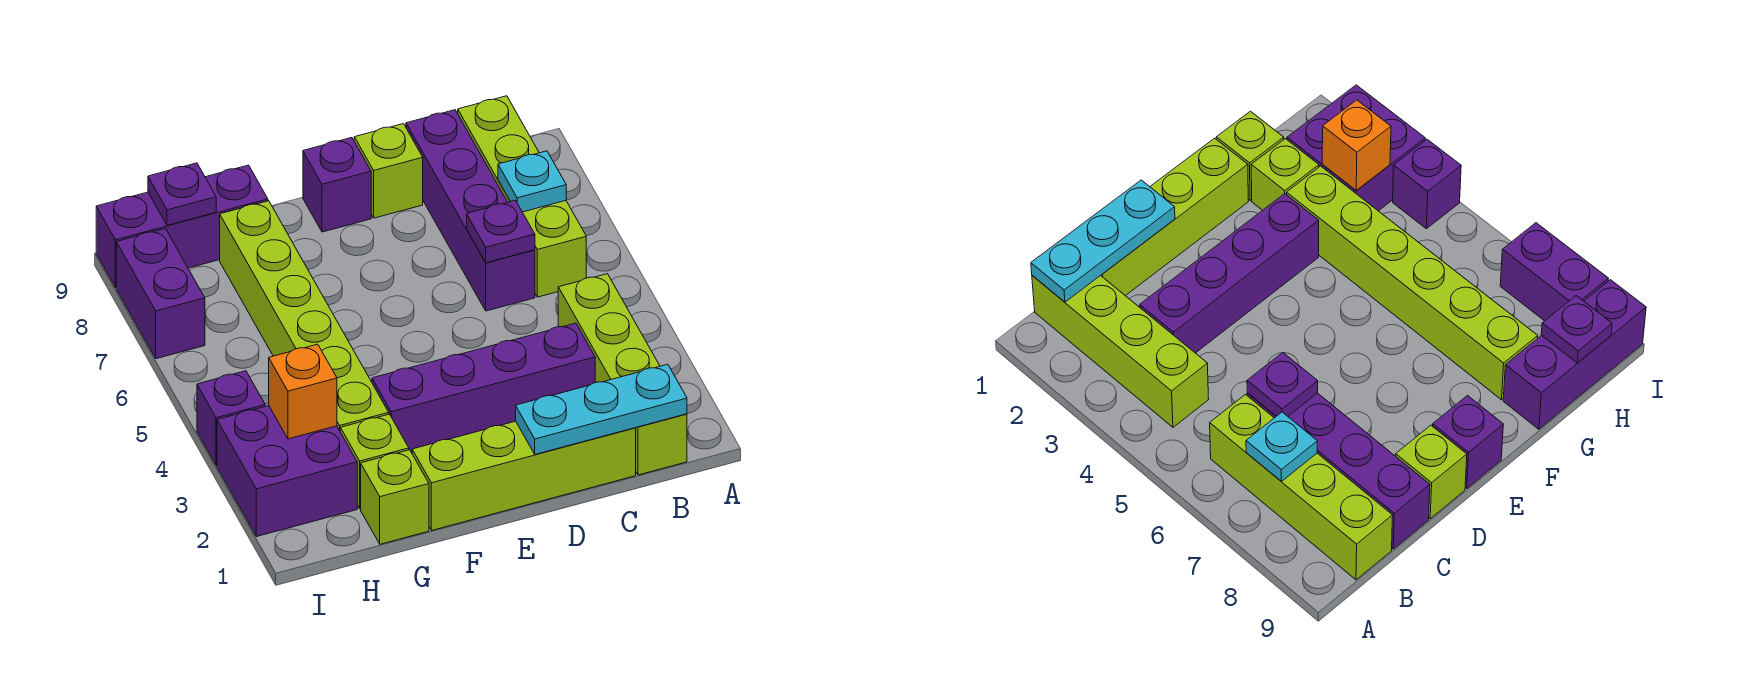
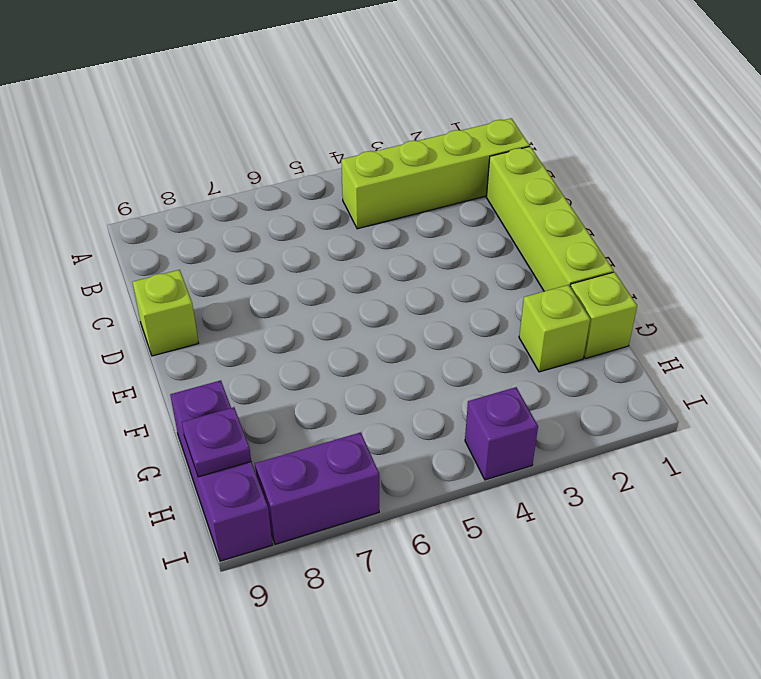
none -> lime 1x4 brick [458,96,586,297]
none -> purple 1x4 brick [372,323,595,453]
none -> purple 1x4 brick [406,110,535,311]

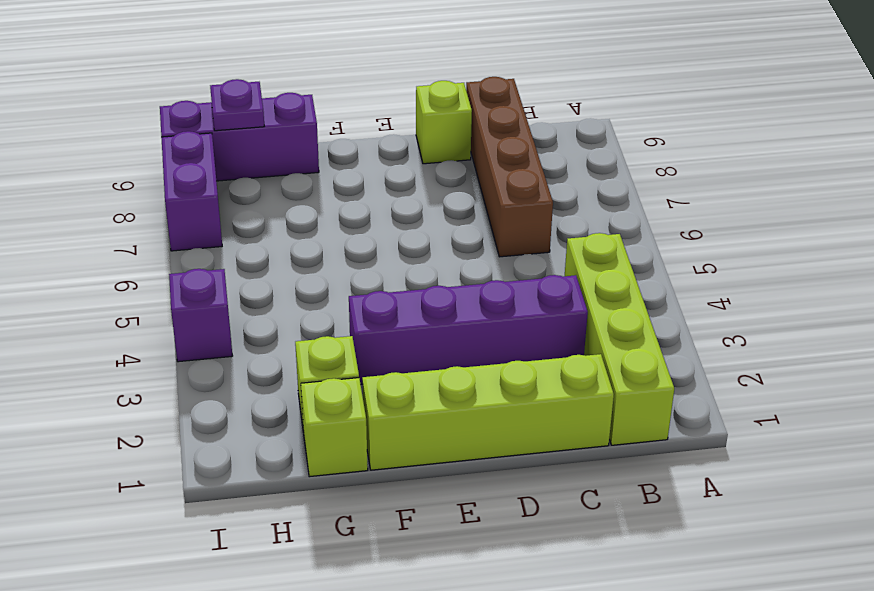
brown 1x4 brick [466,77,553,257] -> purple 1x4 brick [406,110,535,311]
none -> lime 1x4 brick [458,96,586,297]
none -> purple 1x1 brick [303,138,371,232]
none -> lime 1x6 brick [220,201,389,430]

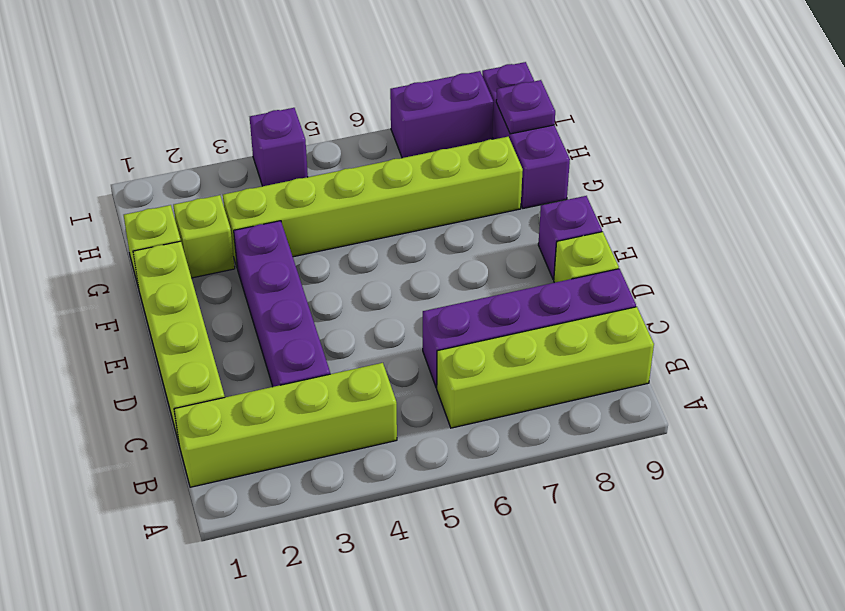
none -> purple 2x2 brick [217,406,357,537]
none -> cyan 1x3 plate [516,364,687,454]
none -> cyan 1x1 plate [498,151,566,212]

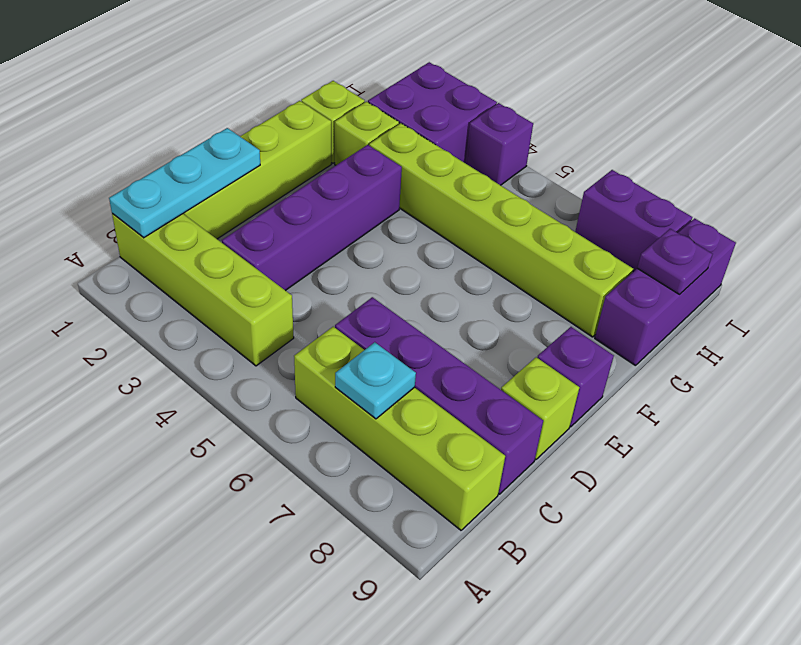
none -> purple 1x1 plate [467,200,535,263]
none -> orange 1x1 brick [269,344,337,439]

